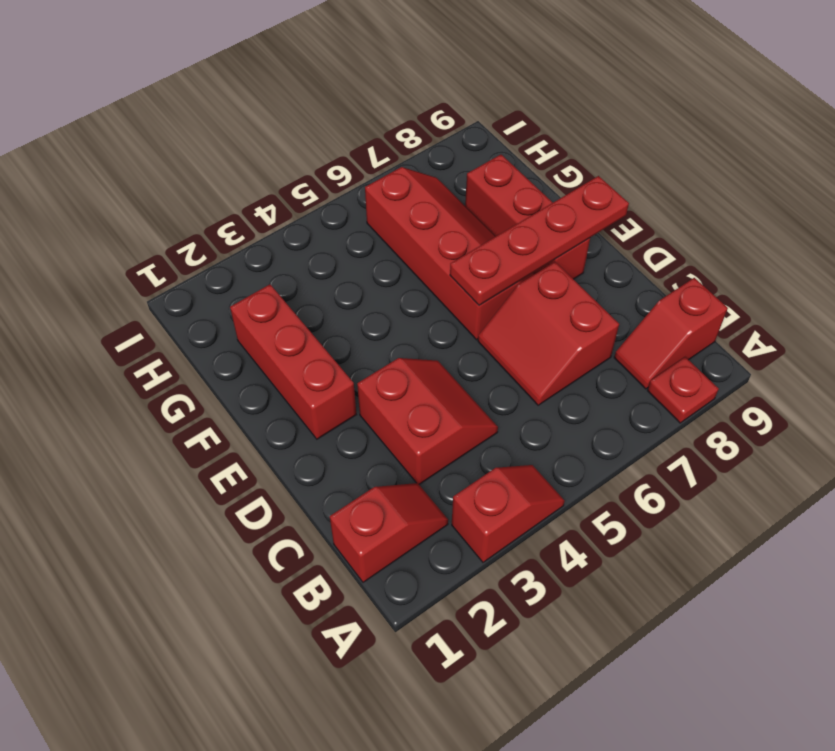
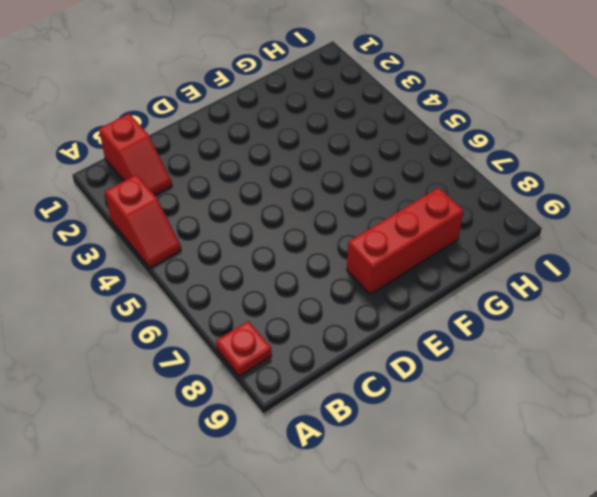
none -> red 1x2 slope [614,278,728,389]
none -> red 2x2 slope [357,358,498,484]

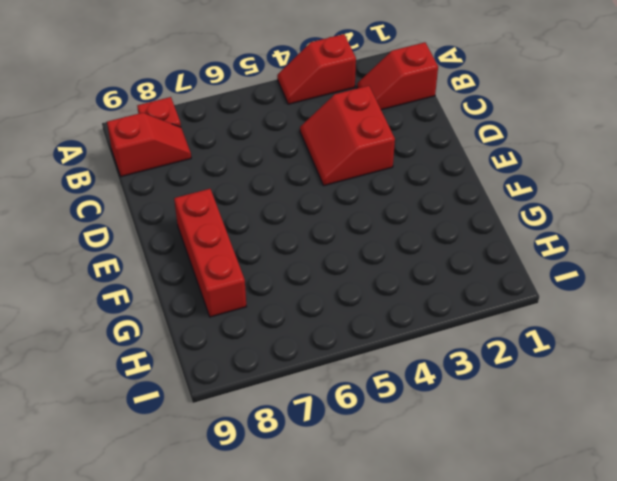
none -> red 2x2 slope [478,262,619,405]
none -> red 1x3 brick [230,284,356,439]

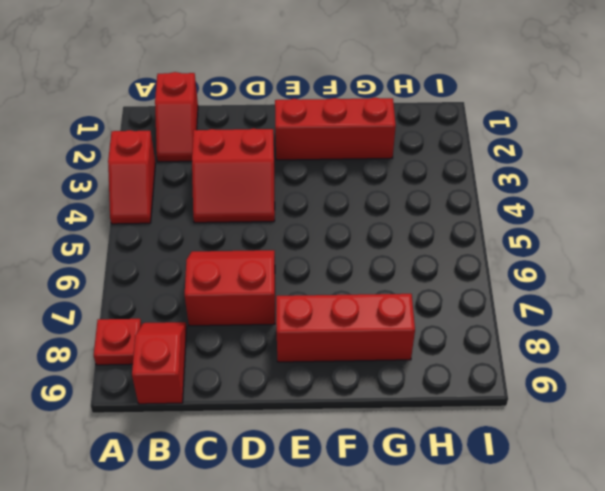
none -> red 2x4 slope [365,167,534,340]
none -> red 1x4 plate [450,176,629,305]

